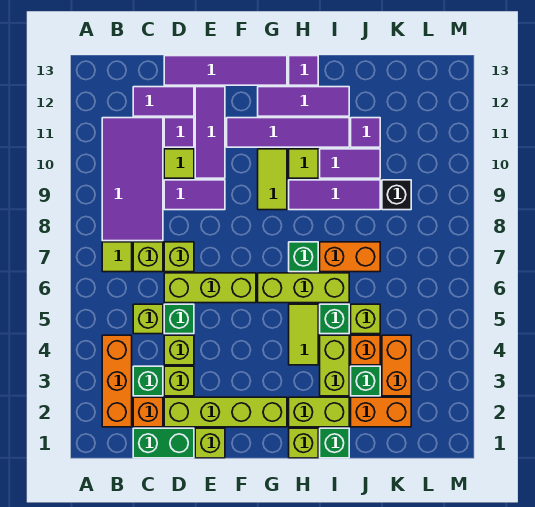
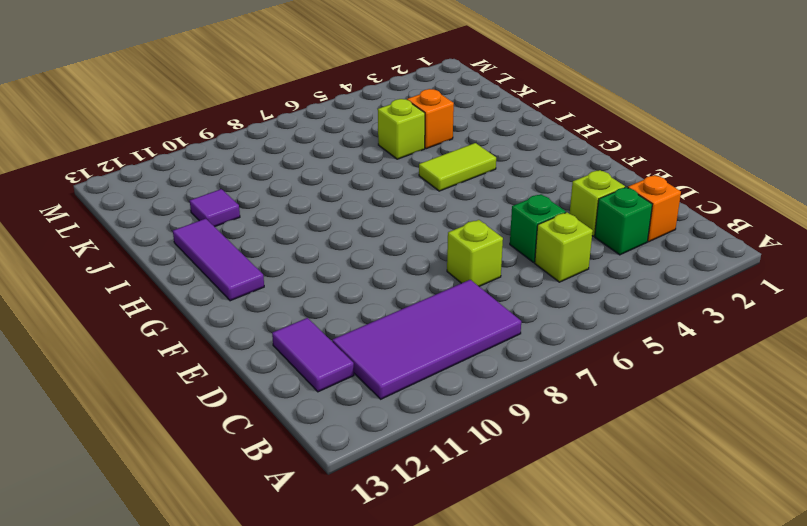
none -> orange 1x3 brick [102,335,132,427]
none -> lime 1x1 tile [102,242,132,272]
none -> green 1x2 brick [133,428,194,458]
none -> lime 1x1 brick [133,242,163,272]

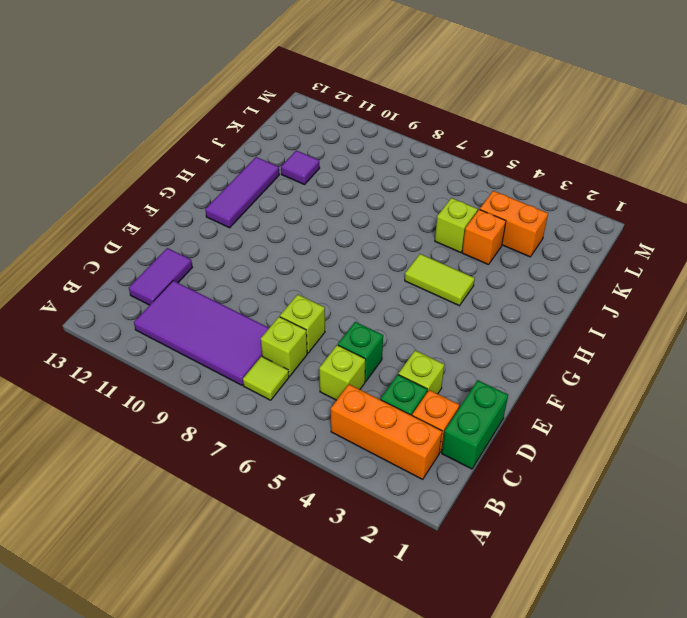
none -> lime 1x4 brick [164,397,287,427]
none -> lime 1x1 brick [164,335,194,365]
none -> lime 1x3 brick [164,273,256,303]
none -> purple 1x2 tile [164,180,225,210]

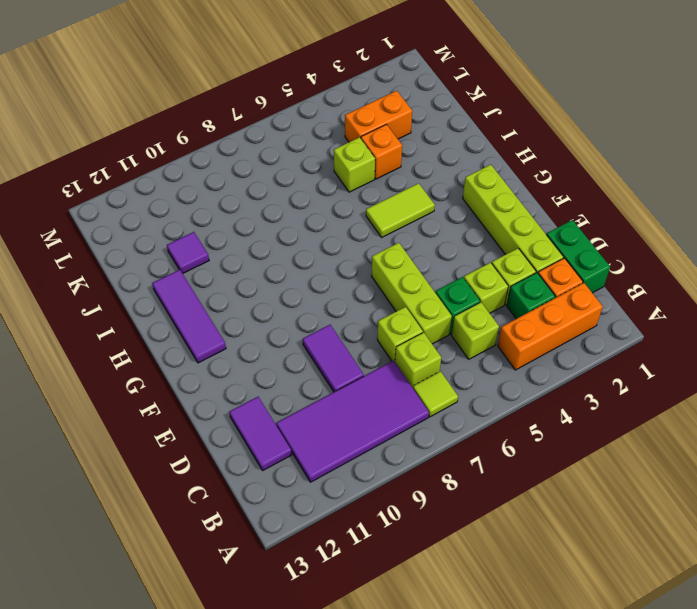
none -> lime 1x1 tile [164,149,194,178]
none -> purple 1x1 tile [164,118,194,147]
none -> purple 1x4 tile [164,56,287,85]
none -> lime 1x1 brick [195,428,225,458]

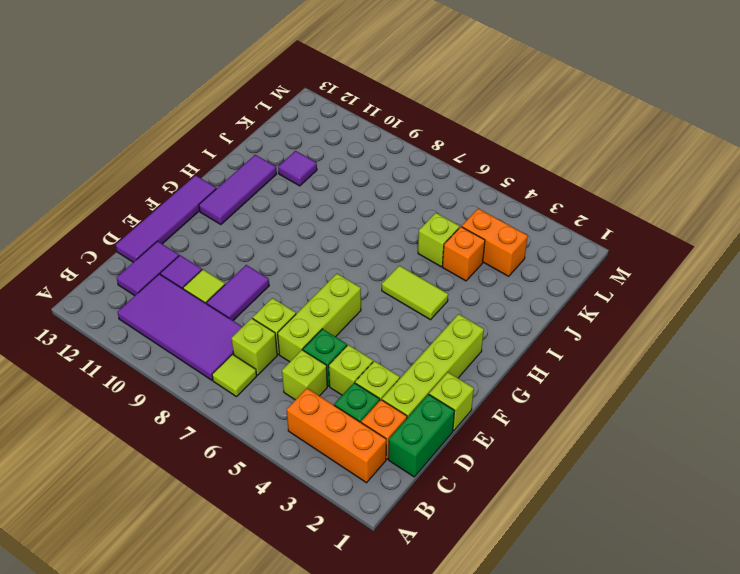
none -> purple 1x3 tile [195,87,225,178]
none -> purple 1x4 tile [227,118,349,147]
none -> lime 1x3 brick [258,273,349,303]
none -> lime 1x2 tile [258,149,287,210]

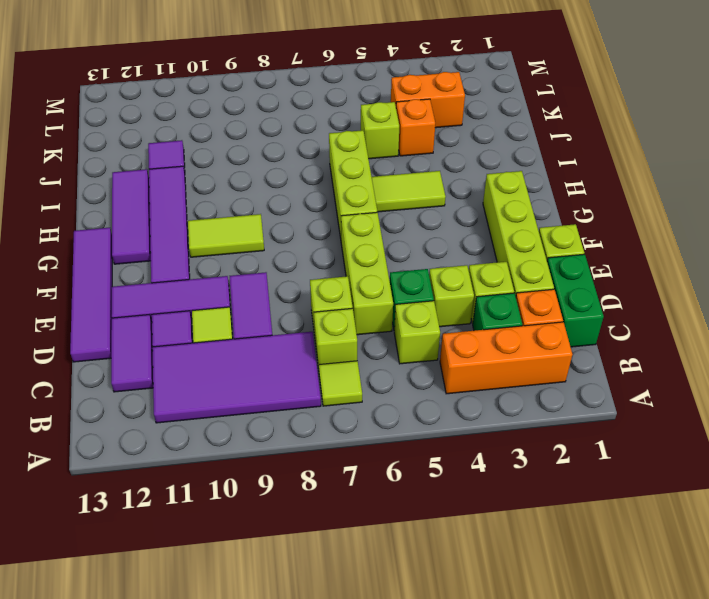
none -> lime 1x1 brick [289,428,318,458]
none -> lime 1x2 brick [289,397,349,427]
none -> green 1x1 brick [289,242,318,272]
none -> purple 1x3 tile [289,180,380,210]

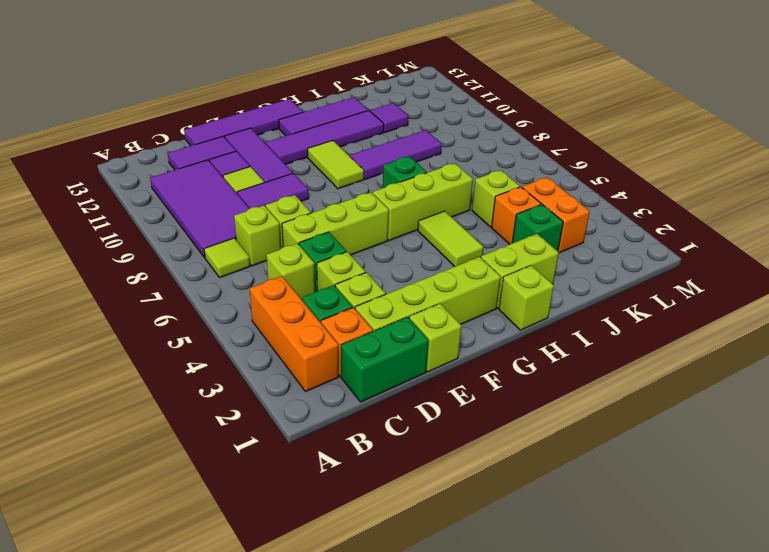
none -> lime 1x1 tile [289,149,318,178]
none -> purple 1x1 tile [289,56,318,85]
none -> green 1x1 brick [320,428,349,458]
none -> lime 1x2 brick [320,335,349,396]

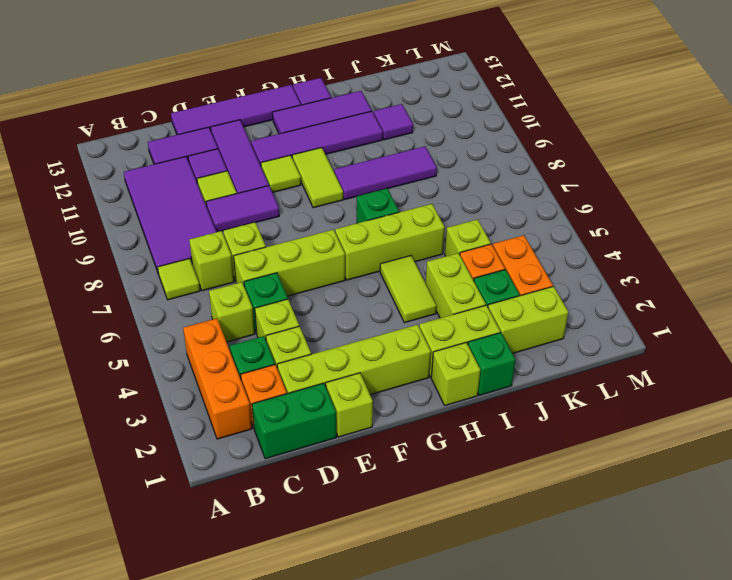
lime 1x1 tile [261,155,301,192] -> lime 1x1 tile moved to [289,149,318,178]
lime 1x2 brick [488,286,568,353] -> orange 1x2 brick [351,397,411,427]
none -> green 1x1 brick [320,304,349,334]
none -> orange 1x2 brick [320,242,380,272]
none -> purple 1x2 tile [320,149,380,178]
none -> black 1x1 brick [382,180,411,210]

